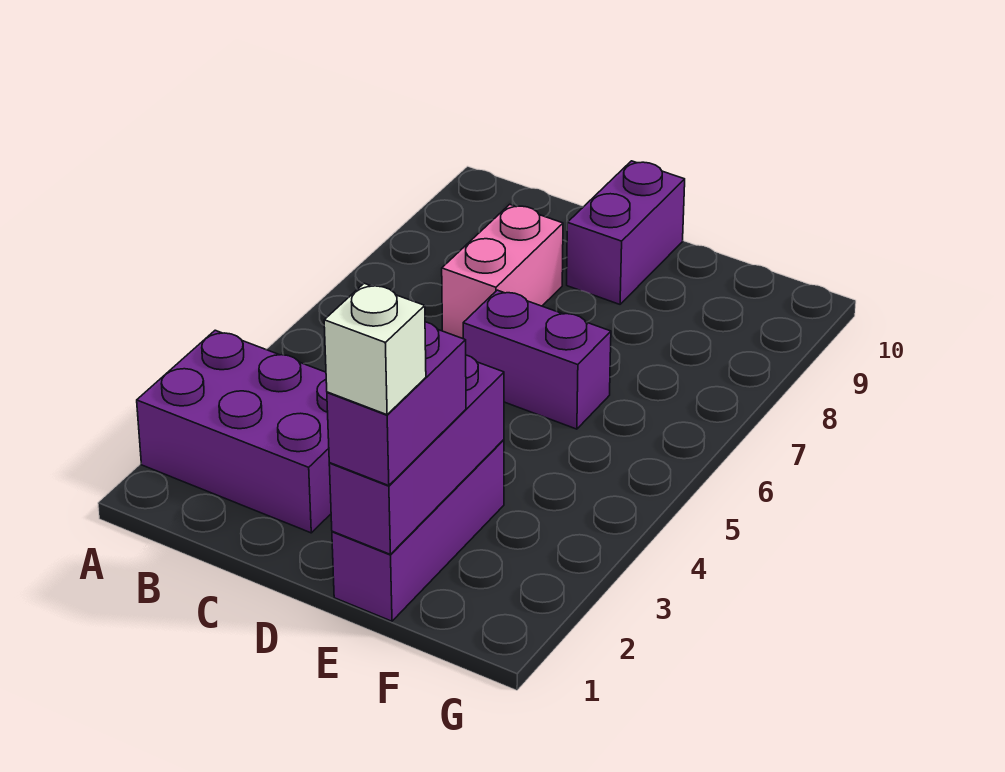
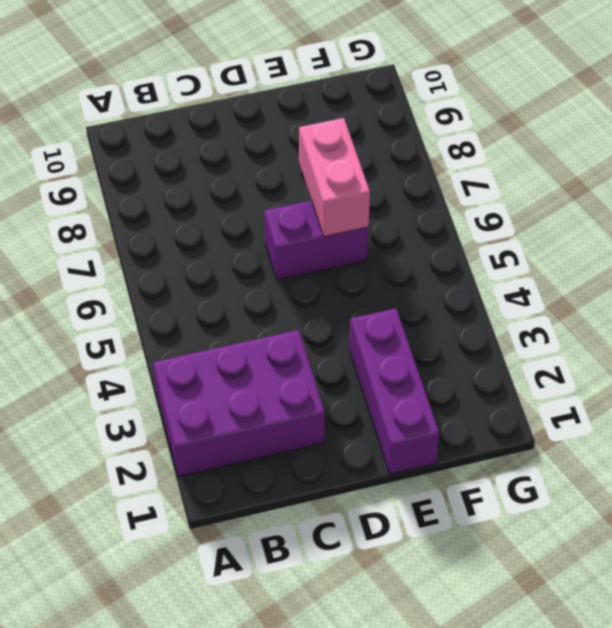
pink 1x2 brick [299,118,370,237] -> pink 1x2 brick moved to [442,204,563,339]
none -> purple 1x2 brick [567,161,685,304]
none -> purple 1x3 brick [329,355,504,554]

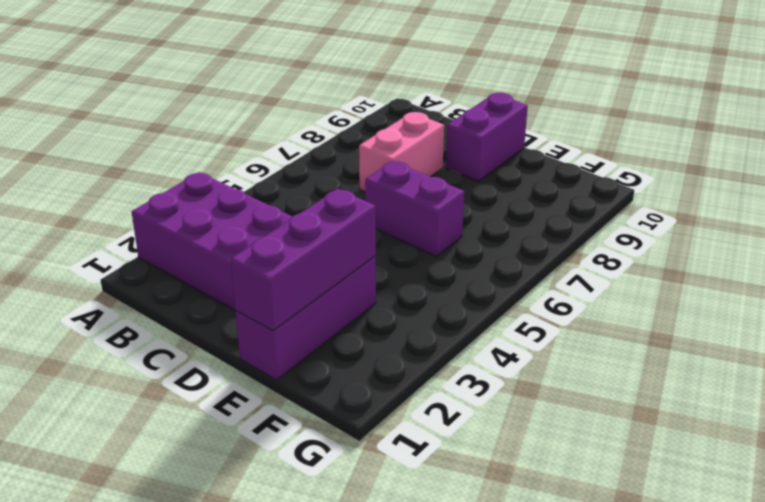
none -> purple 1x2 brick [327,322,466,486]
none -> white 1x1 brick [324,283,426,415]

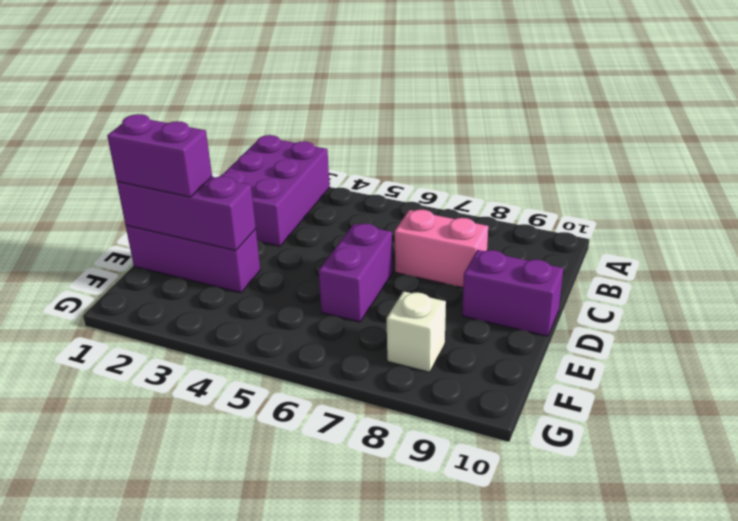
white 1x1 brick [387,291,446,372] -> white 1x1 brick moved to [324,283,426,415]

